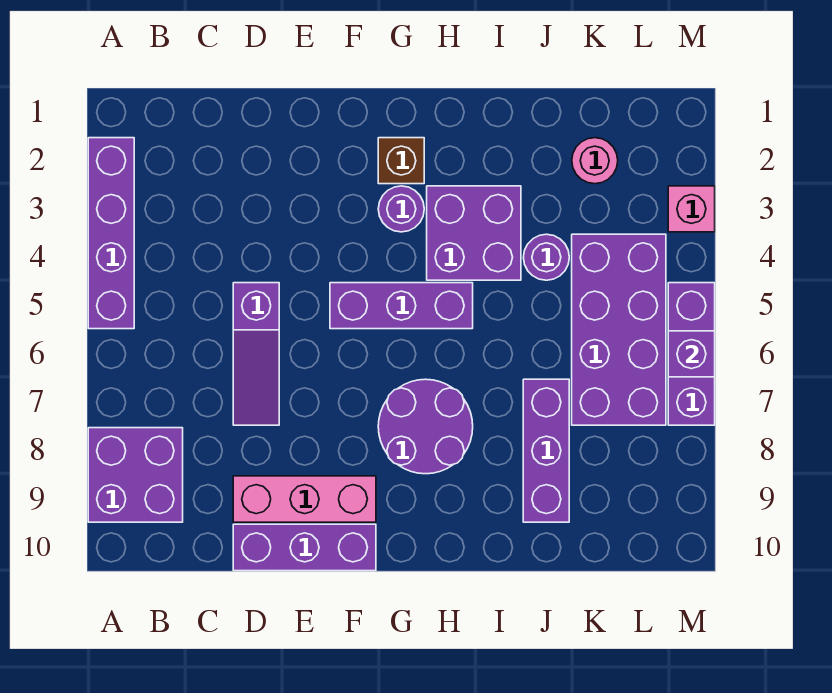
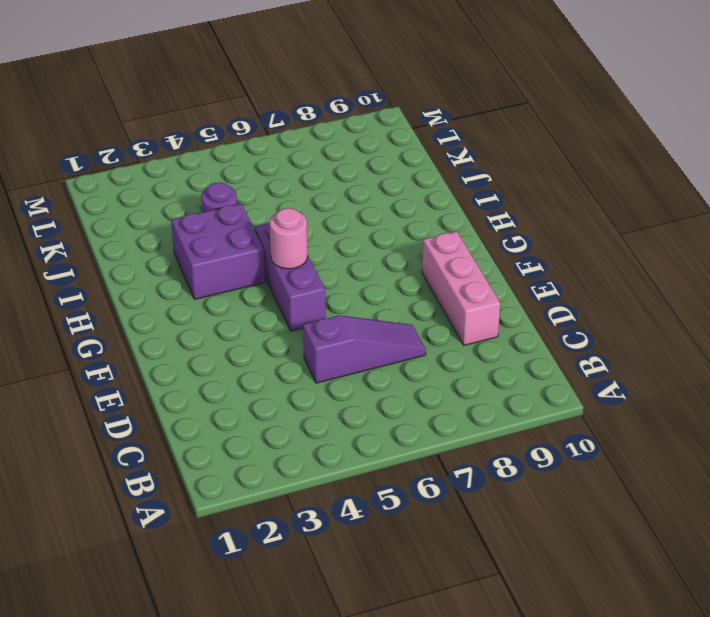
pink 1x1 round brick [270,208,308,269] -> pink 1x1 round brick moved to [572,138,618,184]
none -> purple 1x4 brick [88,138,134,329]
none -> purple 2x2 brick [88,428,183,522]
none -> purple 1x3 brick [233,524,376,571]

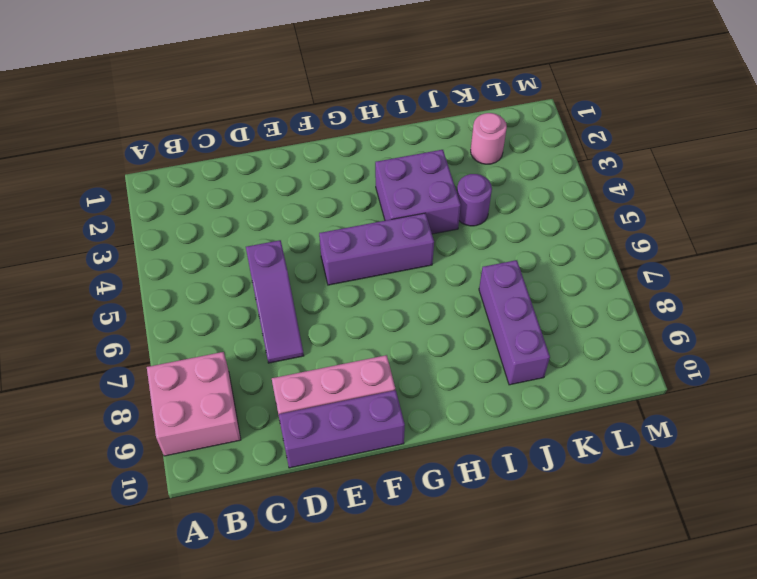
pink 2x2 brick [147,352,241,456] -> purple 2x2 brick [88,428,183,522]
none -> purple 1x4 brick [88,138,134,329]
none -> brown 1x1 brick [378,138,424,184]
none -> purple 1x1 round brick [378,186,424,232]

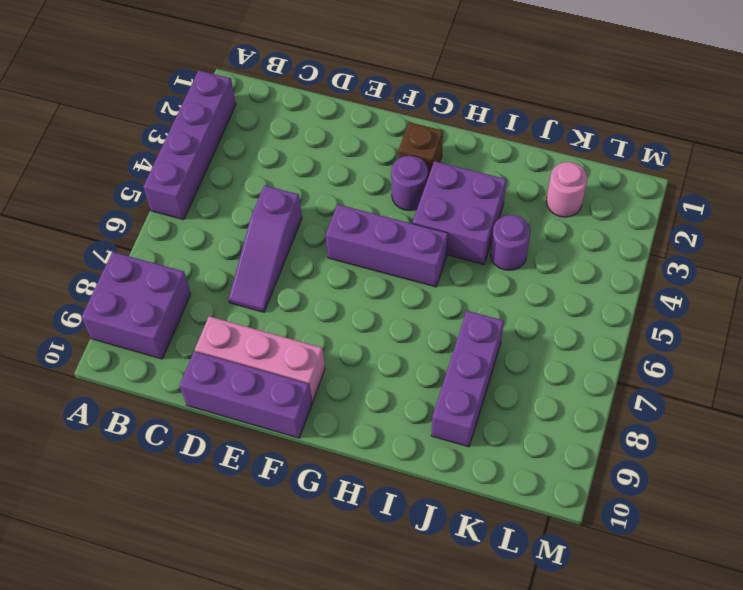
none -> purple 2x2 round brick [378,379,473,474]
none -> purple 2x4 brick [572,234,666,425]
none -> pink 1x1 brick [668,186,715,232]

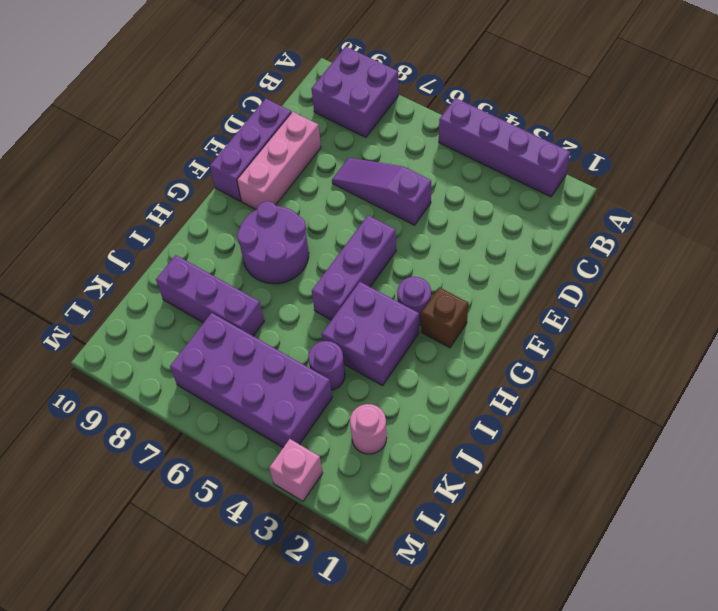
none -> purple 1x3 brick [668,283,715,425]
none -> purple 1x1 brick [668,331,715,377]

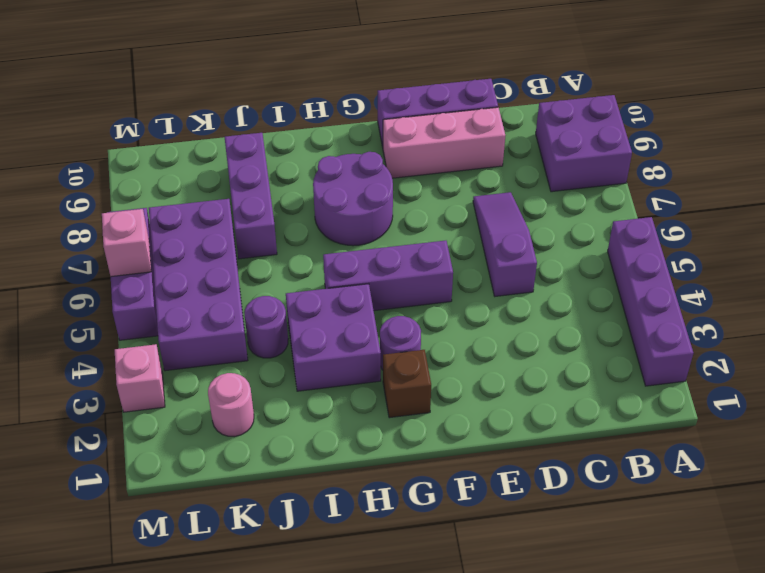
pink 1x1 brick [102,209,151,277] -> purple 1x1 brick [668,331,715,377]

